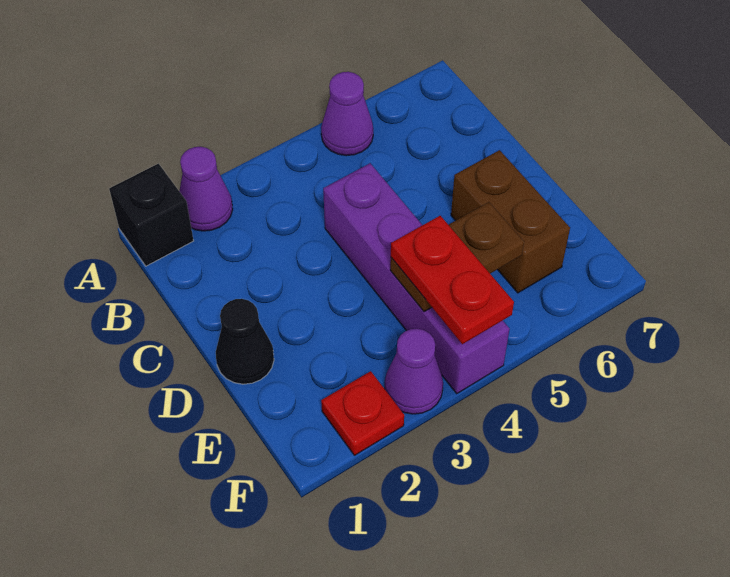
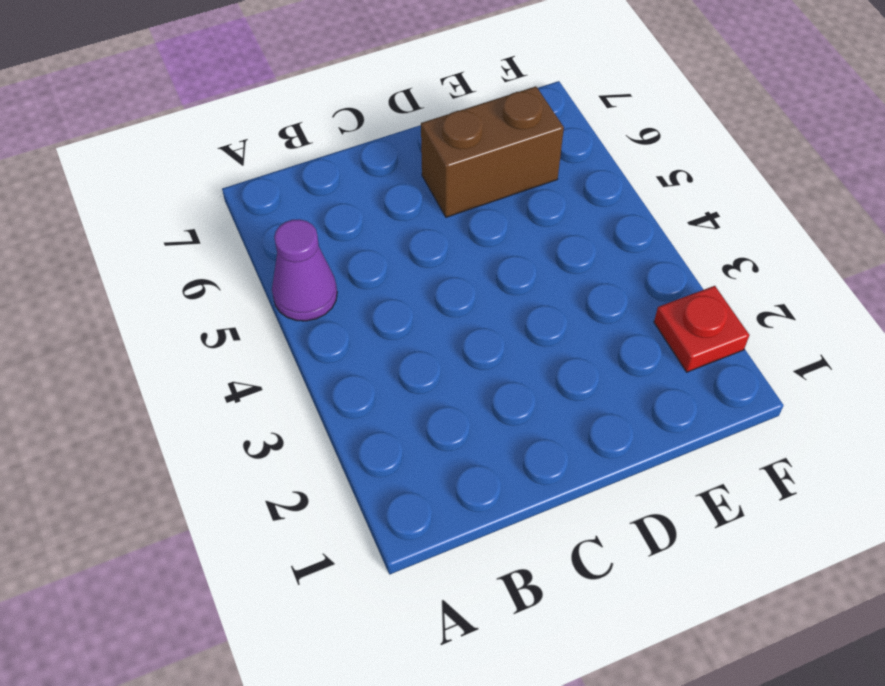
none -> black 1x1 brick [109,164,194,266]
none -> purple 1x1 cone [179,147,233,231]

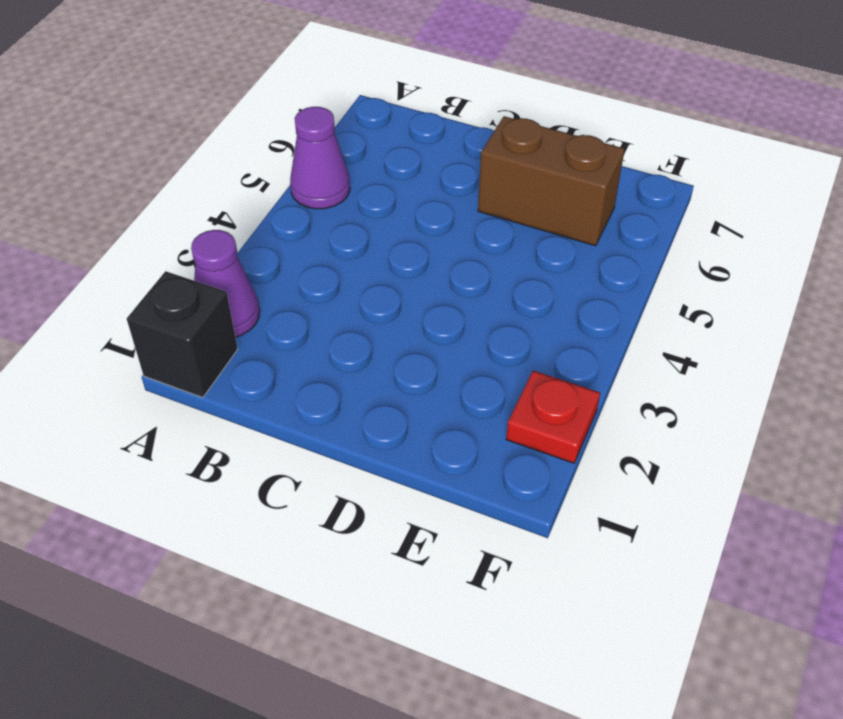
none -> purple 1x4 brick [323,163,510,393]
none -> black 1x1 cone [216,299,274,384]

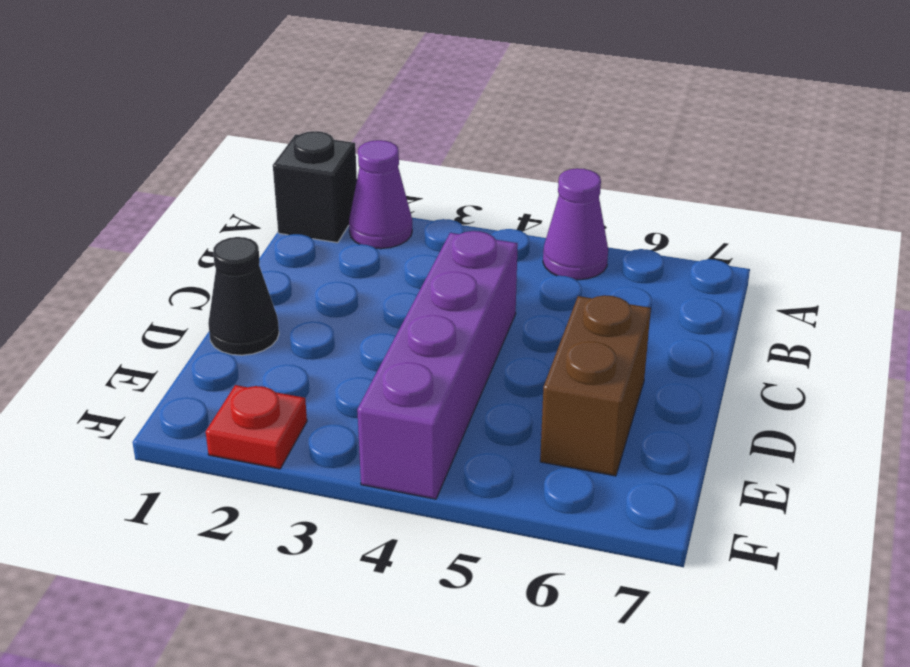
none -> purple 1x1 cone [385,329,443,414]
none -> brown 1x2 plate [390,202,524,312]

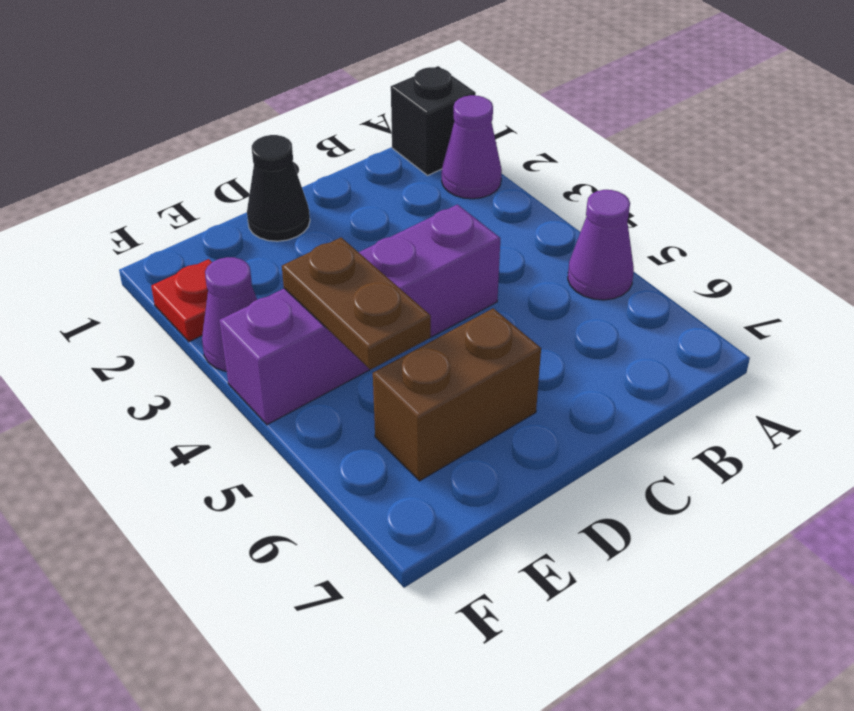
none -> red 1x2 plate [391,216,514,344]

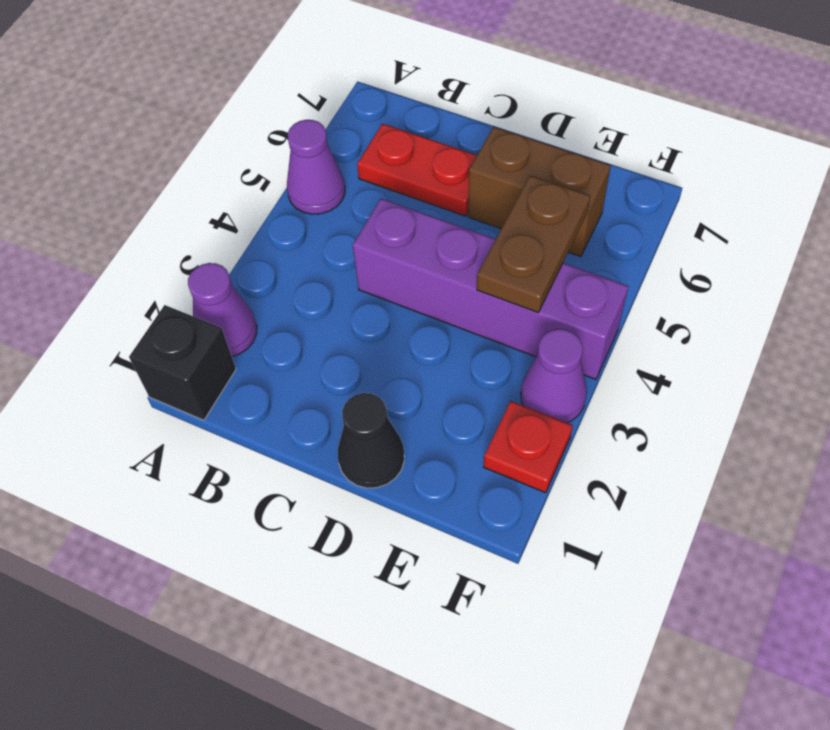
red 1x2 plate [357,124,477,216] -> red 1x2 plate moved to [391,216,514,344]

